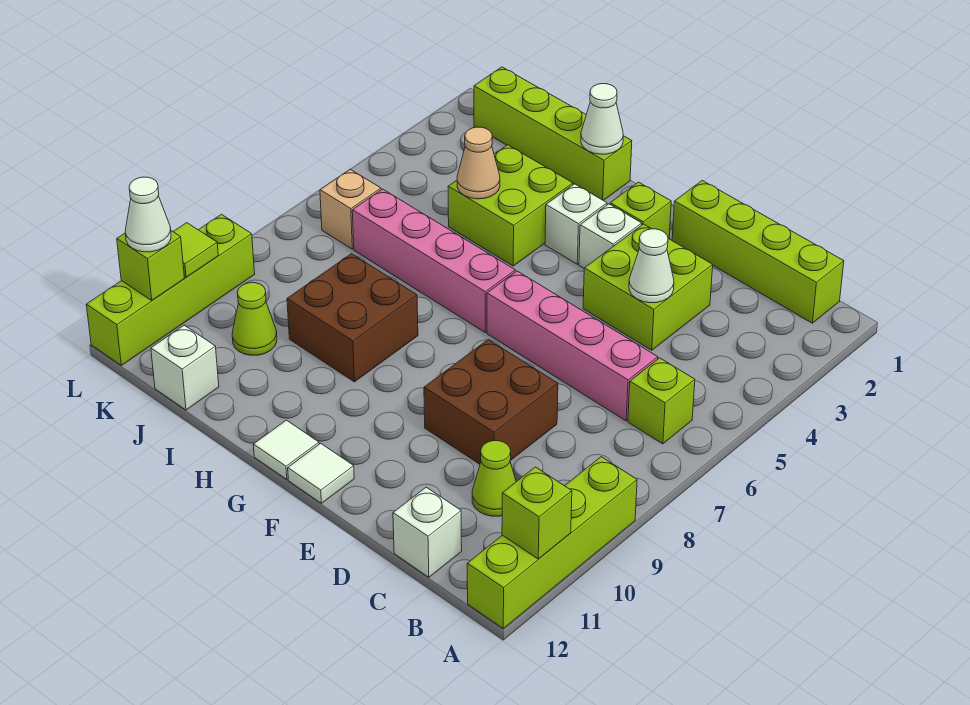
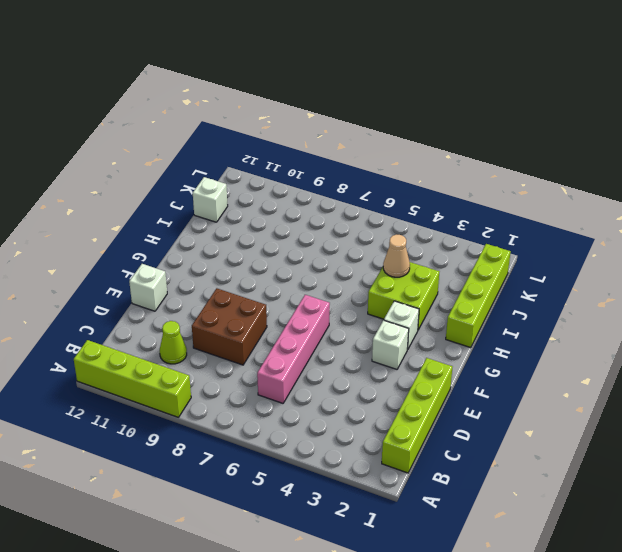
white 1x1 brick [129,264,167,311] -> white 1x1 brick moved to [393,487,462,577]
none -> lime 1x1 brick [628,358,695,444]
none -> lime 2x2 brick [583,224,713,350]
none -> lime 1x1 brick [610,182,671,239]

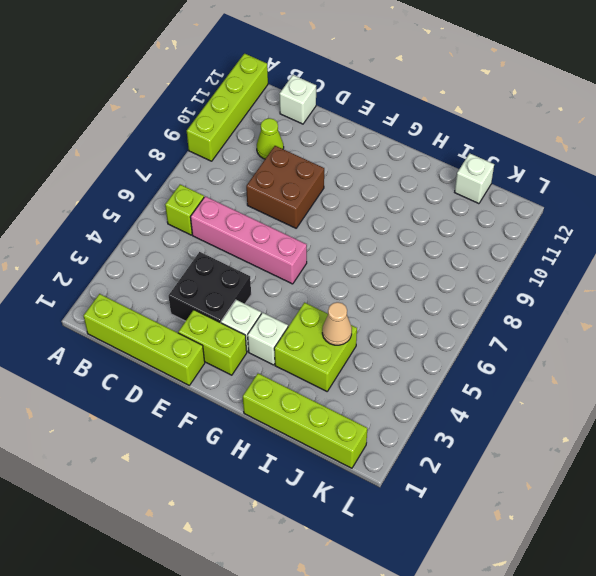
black 2x2 brick [169,252,251,323] -> lime 2x2 brick [583,224,713,350]
lime 1x2 brick [178,310,247,375] -> lime 1x1 brick [610,182,671,239]
none -> white 1x1 tile [288,443,354,503]
none -> pink 1x4 brick [352,189,515,332]
none -> white 1x1 tile [253,420,319,479]

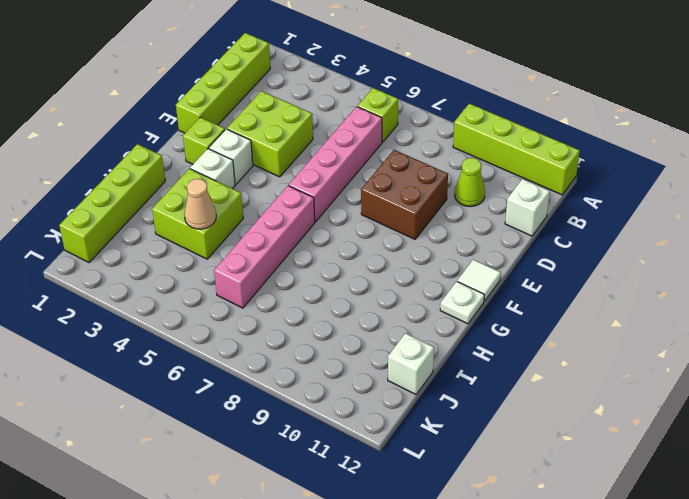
white 1x1 plate [440,281,484,324] -> white 1x1 tile [253,420,319,479]
none -> brown 2x2 brick [287,254,418,382]
none -> lime 1x1 cone [232,283,277,355]
none -> tan 1x1 brick [320,169,381,249]

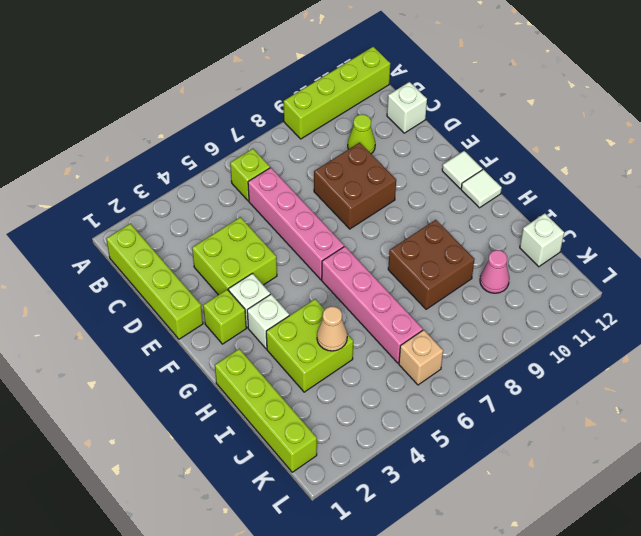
pink 1x1 cone [480,250,509,293] -> lime 1x1 cone [232,283,277,355]
none -> lime 1x4 brick [86,214,255,365]
none -> lime 1x1 brick [502,467,572,559]
none -> white 1x1 cone [629,229,674,303]

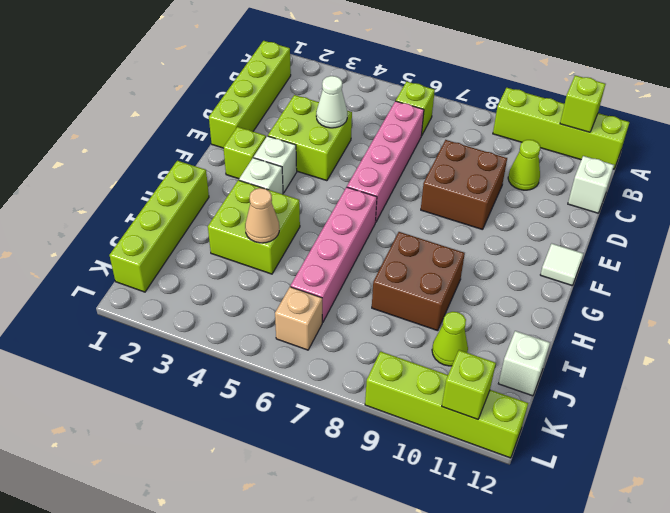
none -> white 1x1 tile [253,420,319,479]
none -> white 1x1 cone [581,84,623,154]
none -> lime 1x1 tile [173,223,218,277]

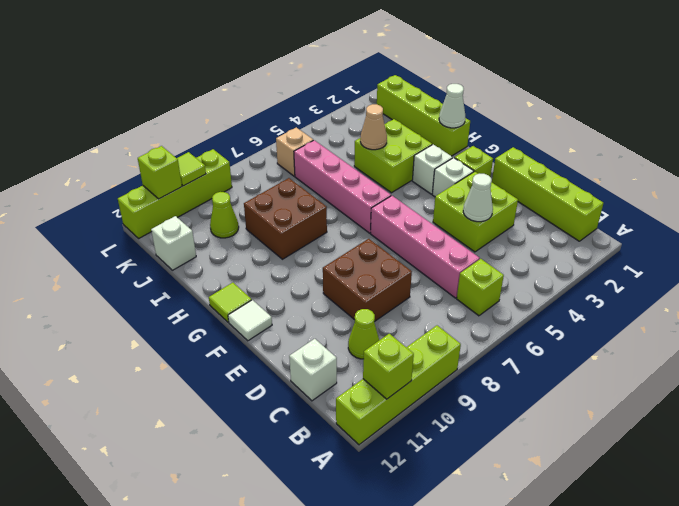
lime 1x1 tile [209,283,252,322] -> white 1x1 tile [253,420,319,479]
none -> white 1x1 cone [125,177,171,252]

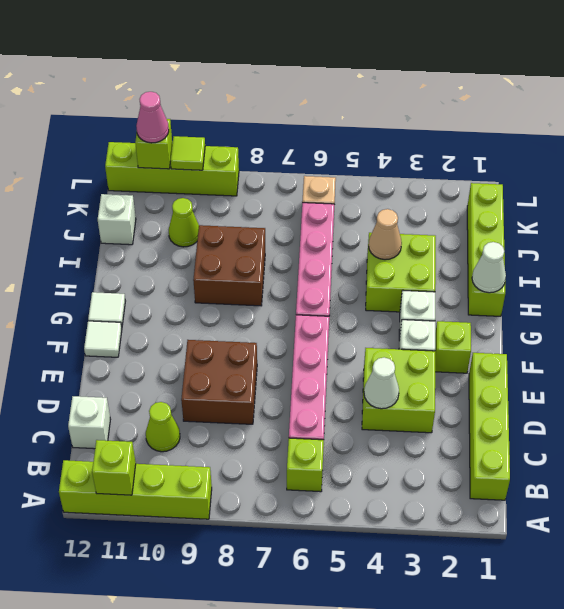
pink 1x1 cone [136,92,169,143] -> white 1x1 cone [125,177,171,252]

